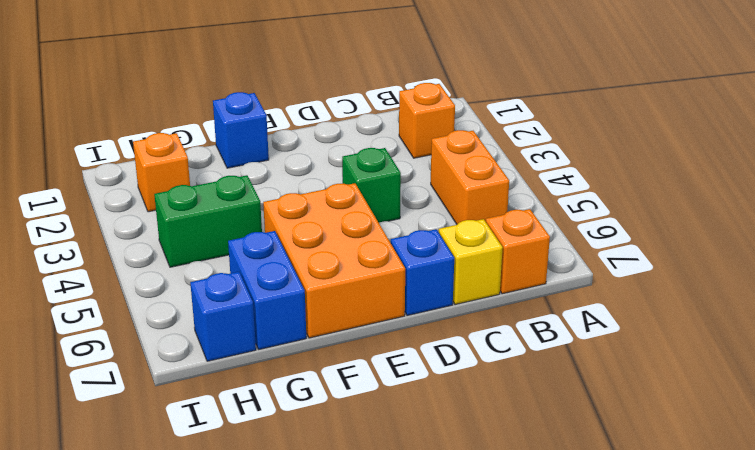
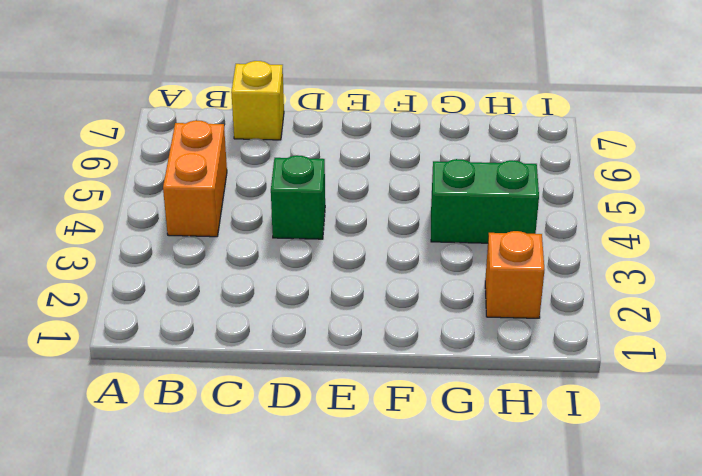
none -> orange 1x1 brick [399,83,455,158]
none -> orange 1x1 brick [486,209,550,294]
none -> blue 1x1 brick [391,229,454,316]

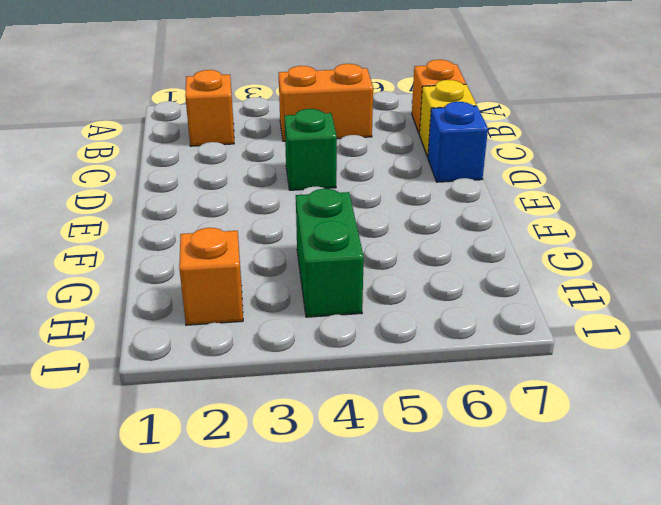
none -> orange 2x3 brick [263,183,405,338]
none -> blue 1x1 brick [213,92,269,168]
none -> blue 1x2 brick [228,231,306,349]

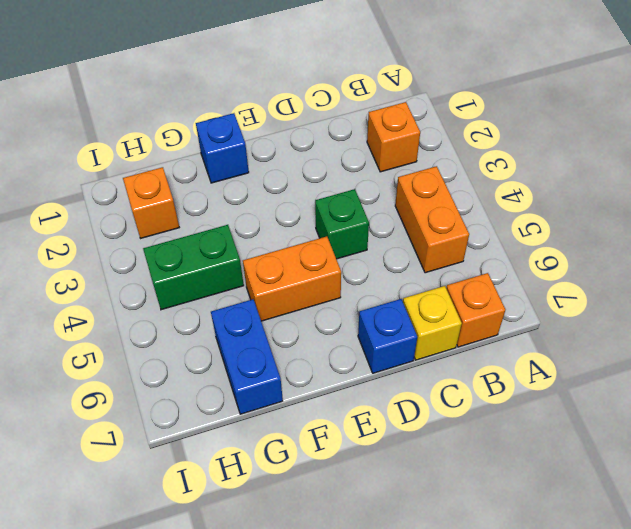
orange 1x2 brick [243,236,341,321] -> orange 2x3 brick [263,183,405,338]
none -> blue 1x1 brick [190,272,256,361]

